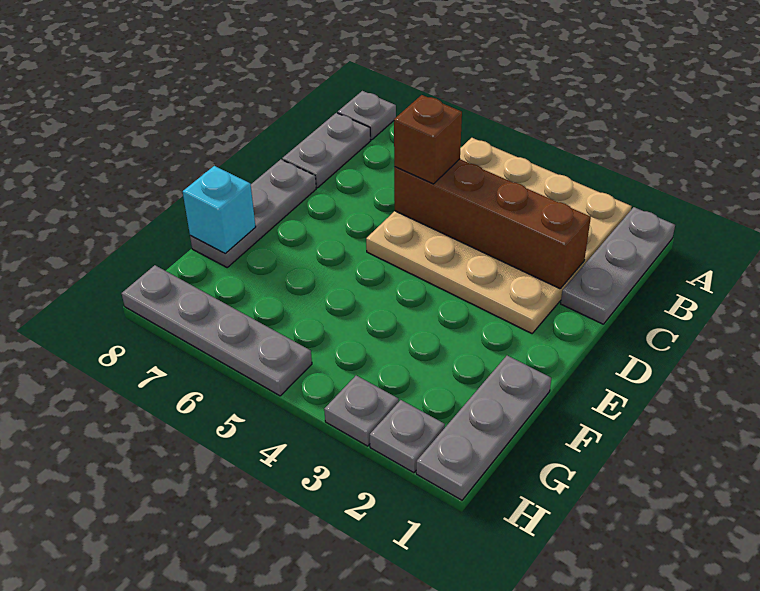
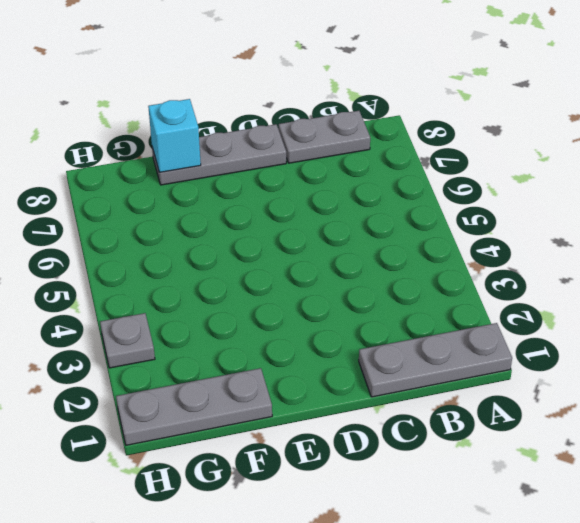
none -> tan 4x4 plate [366,138,631,333]
none -> grey 1x1 plate [338,91,396,140]
none -> grey 1x1 plate [370,400,445,473]

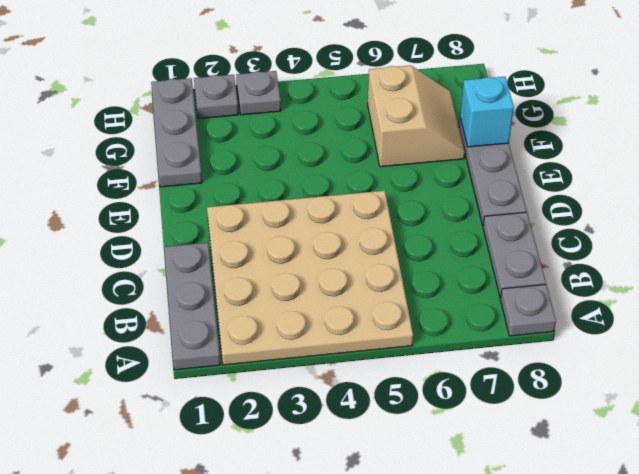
tan 2x2 slope [368,65,465,167] -> none
none -> grey 1x4 plate [122,265,312,396]
none -> brown 1x4 brick [394,159,591,289]
none -> brown 1x1 brick [394,95,462,184]

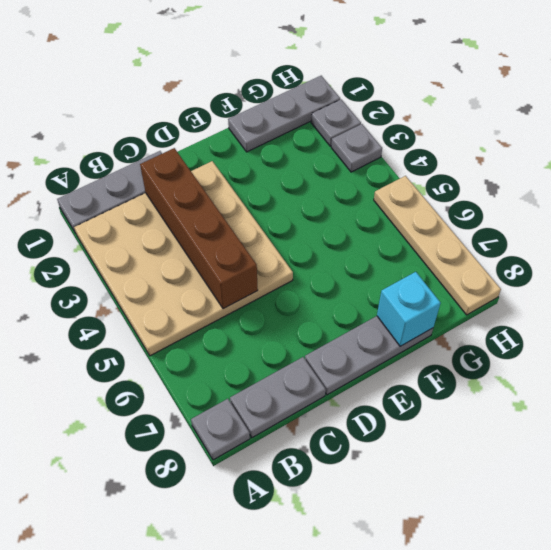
tan 1x4 plate [374,176,501,315] -> grey 1x4 plate [122,265,312,396]
none -> brown 1x1 brick [394,95,462,184]

